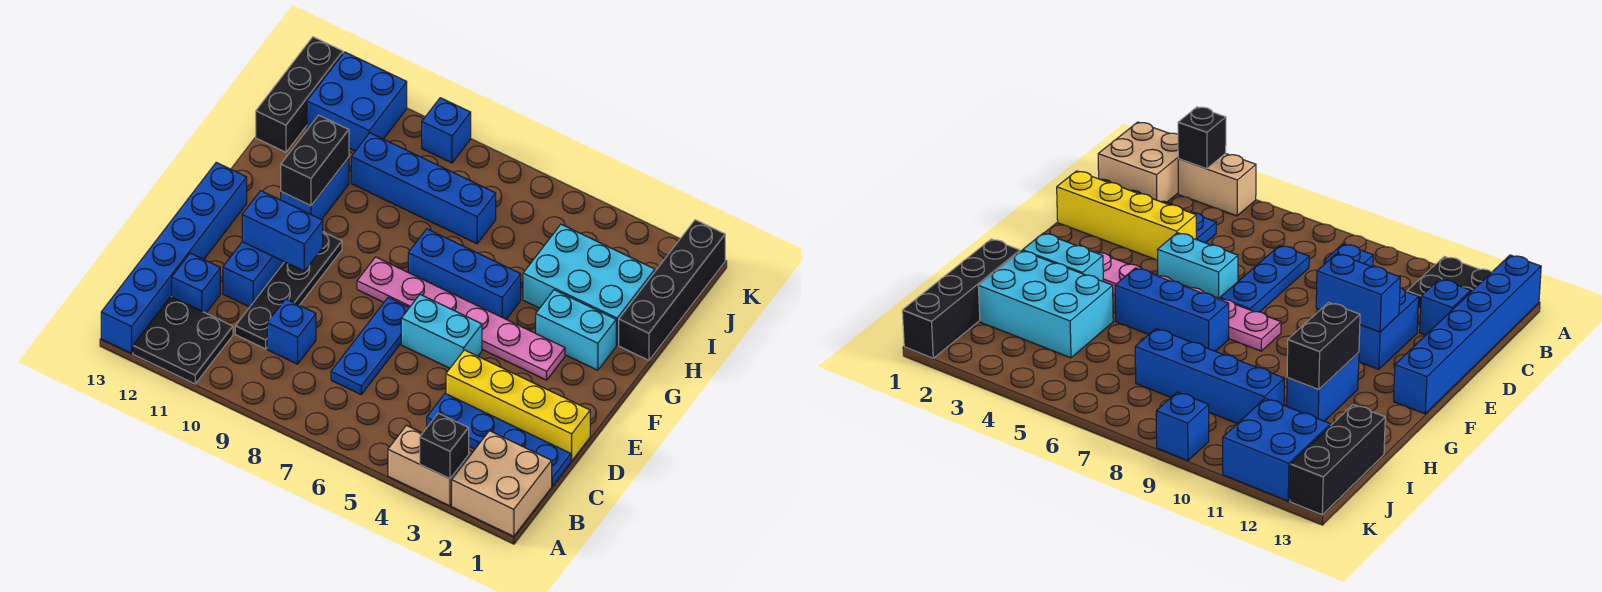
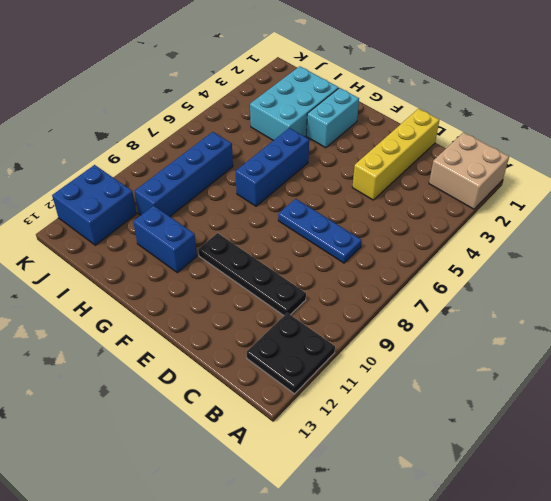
none -> tan 1x2 brick [388,426,469,506]
none -> blue 1x6 brick [101,162,247,354]
none -> blue 1x4 plate [427,394,571,486]

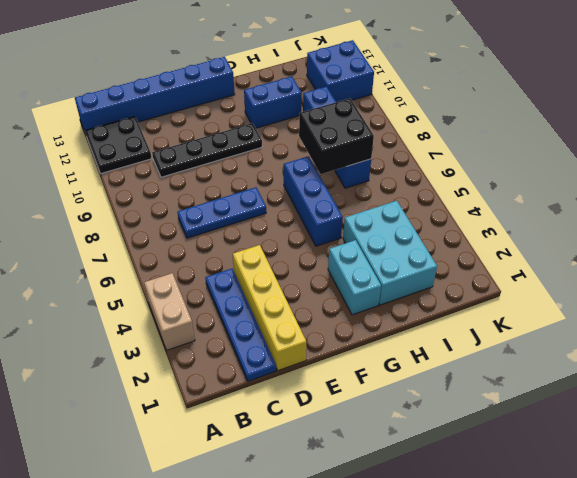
black 2x2 brick [299,98,374,174] -> none
none -> tan 2x2 brick [452,431,552,536]
none -> blue 1x1 brick [267,299,316,364]
none -> blue 1x1 brick [172,253,220,313]

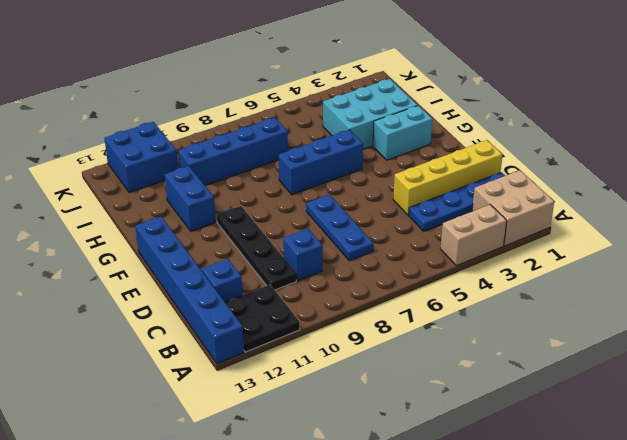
none -> blue 1x2 brick [223,242,284,307]
none -> cyan 1x2 brick [401,294,482,368]
none -> pink 1x6 plate [357,257,565,380]

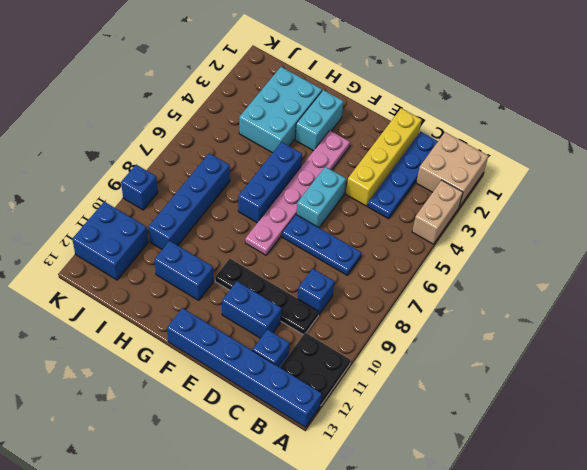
none -> black 1x4 brick [619,220,725,360]
none -> black 1x3 brick [256,37,343,152]
none -> black 1x1 brick [420,413,469,479]

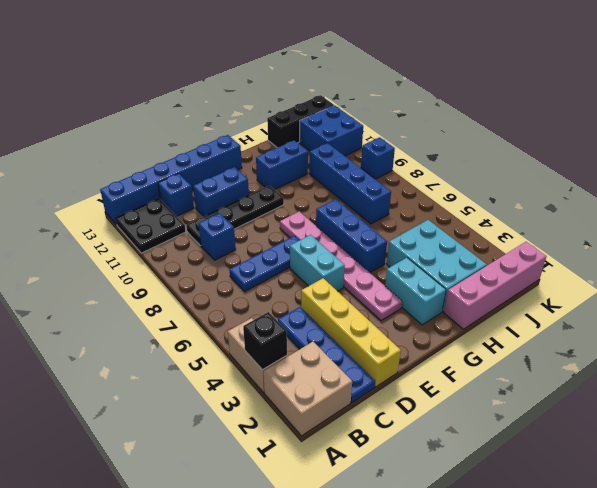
pink 1x4 brick [444,242,546,329] -> black 1x4 brick [619,220,725,360]
none -> blue 1x2 brick [242,191,323,271]
none -> black 1x2 brick [281,115,349,206]

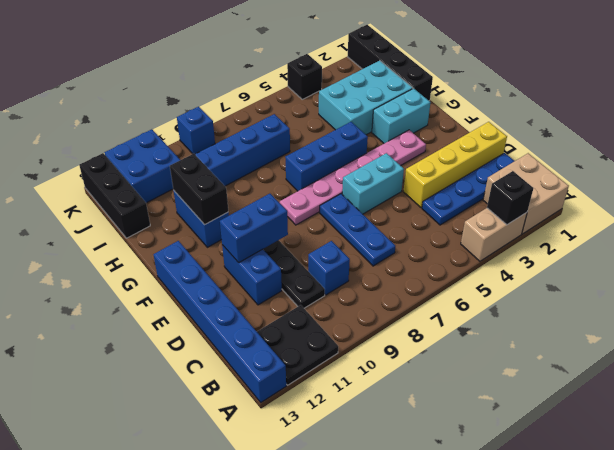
black 1x1 brick [287,54,322,99] -> none
none -> blue 1x1 brick [172,253,220,313]

